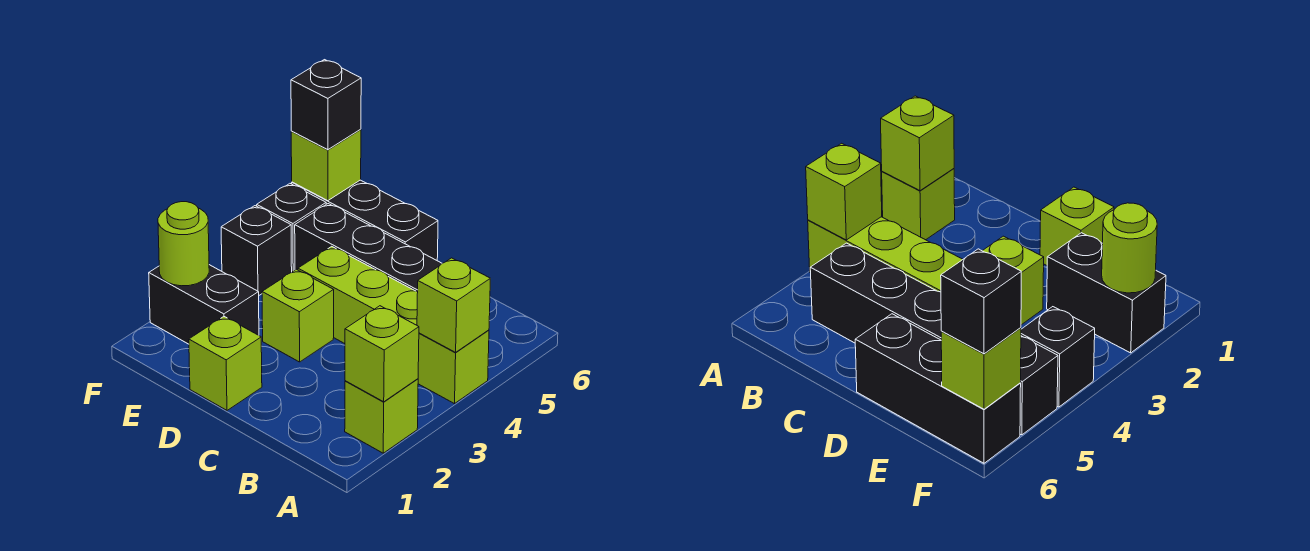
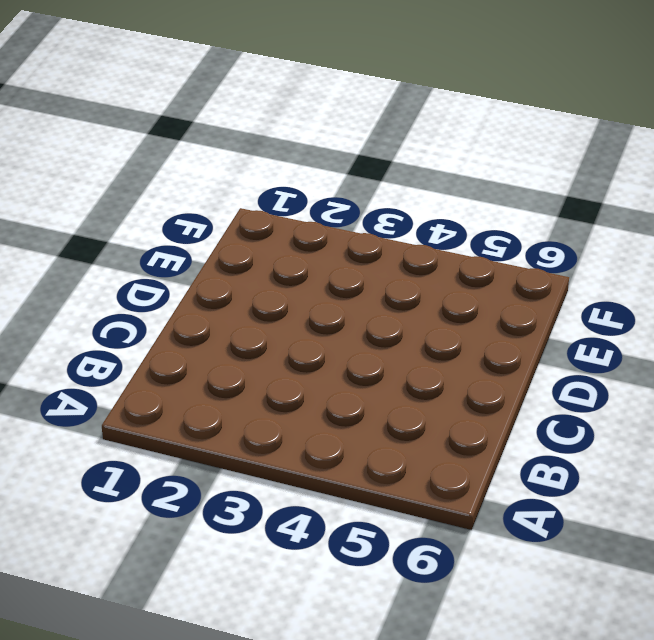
none -> lime 1x1 brick [345,379,418,453]
none -> lime 1x4 brick [298,246,489,404]
none -> black 1x4 brick [295,204,442,292]

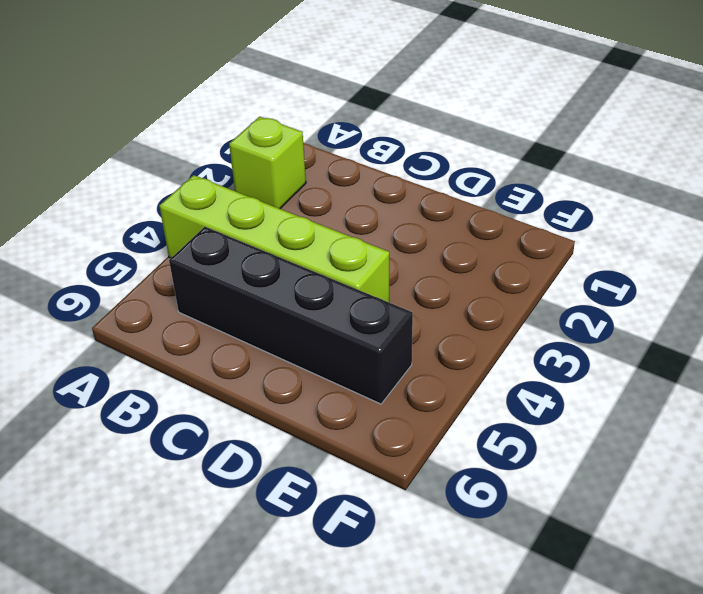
none -> lime 1x1 brick [189,317,262,410]
none -> lime 1x1 brick [262,269,334,362]
none -> black 1x3 brick [292,180,438,260]

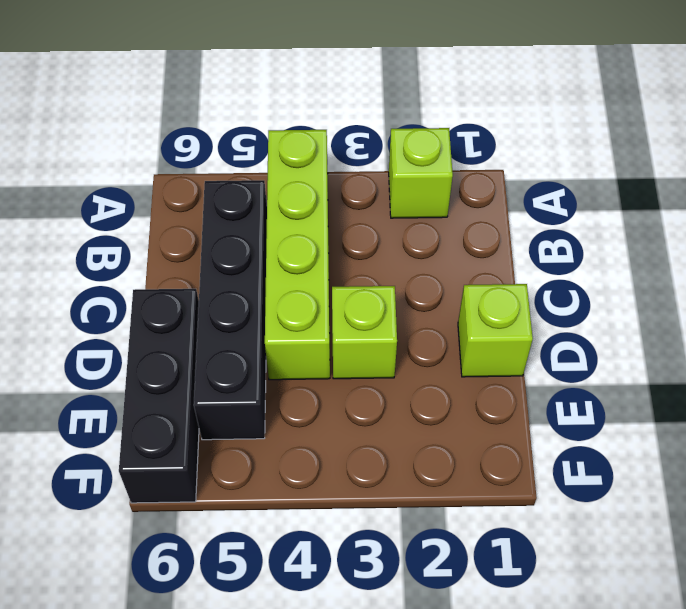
none -> black 1x2 brick [149,265,259,344]
none -> black 1x1 brick [221,206,292,295]
none -> black 1x1 brick [257,184,326,272]

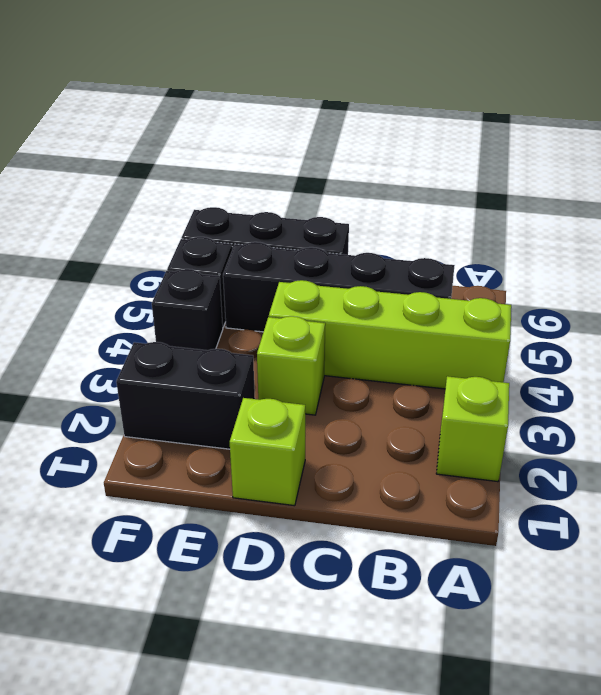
none -> lime 1x1 brick [345,306,419,402]
none -> lime 1x1 brick [417,258,490,352]
none -> lime 1x1 round brick [158,202,209,286]

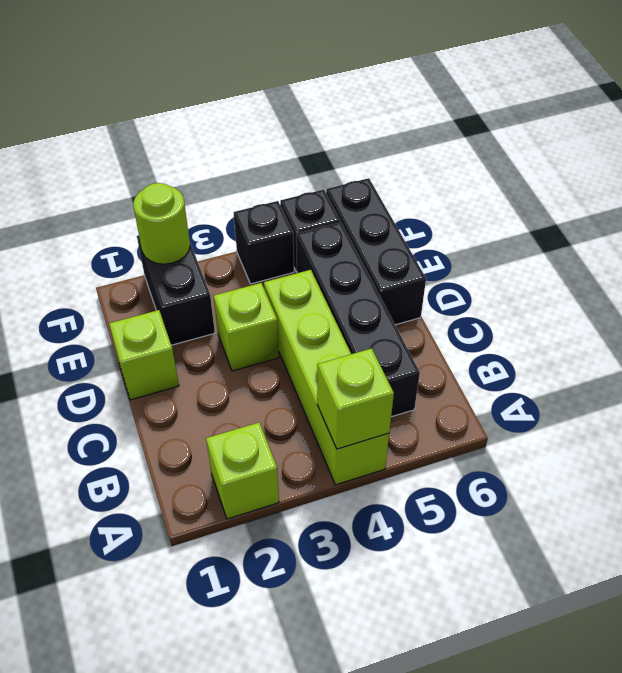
none -> lime 1x1 brick [345,306,419,402]
none -> lime 1x1 brick [291,129,361,201]
none -> black 1x1 brick [291,60,361,150]

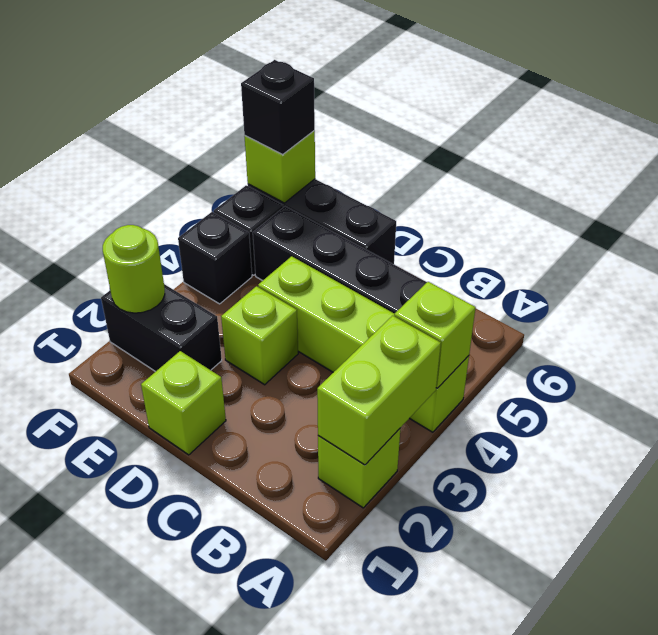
lime 1x2 brick [317,316,441,465] -> lime 1x1 brick [345,306,419,402]

